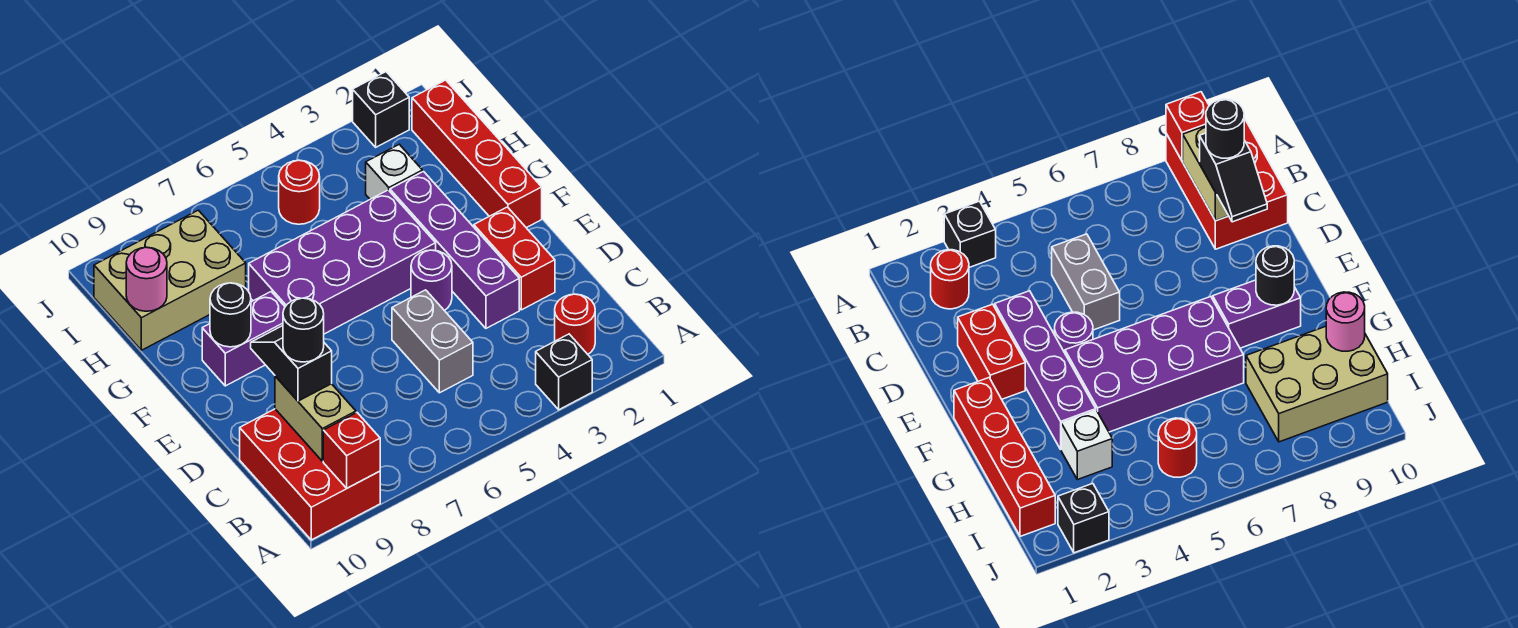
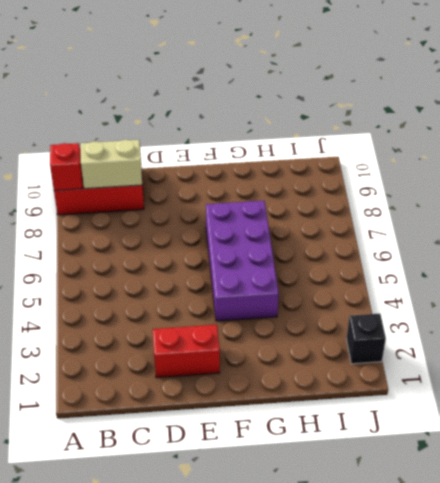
none -> black 1x1 brick [536,334,592,410]
none -> red 1x1 round brick [555,294,595,354]
none -> grey 1x2 brick [392,290,473,393]

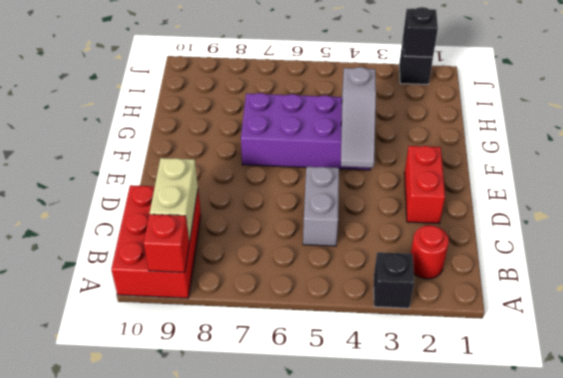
grey 1x3 slope [341,67,376,168] -> none
black 1x1 brick [403,7,438,57] -> none
none -> purple 1x4 brick [390,172,519,328]
none -> purple 1x1 round brick [411,250,452,310]
none -> red 1x4 brick [412,80,542,228]

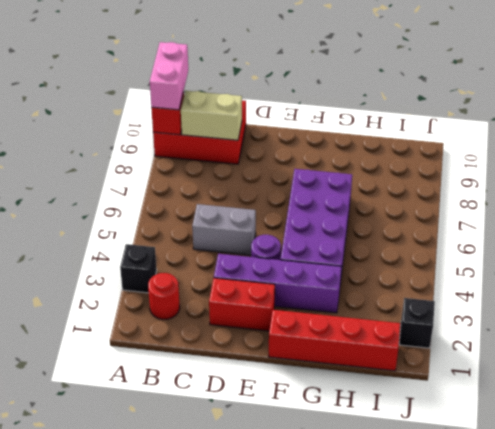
pink 1x2 brick [150,42,188,110] -> none
none -> purple 1x2 brick [202,292,285,386]
none -> white 1x1 brick [366,144,422,199]
none -> tan 2x3 brick [94,210,246,350]

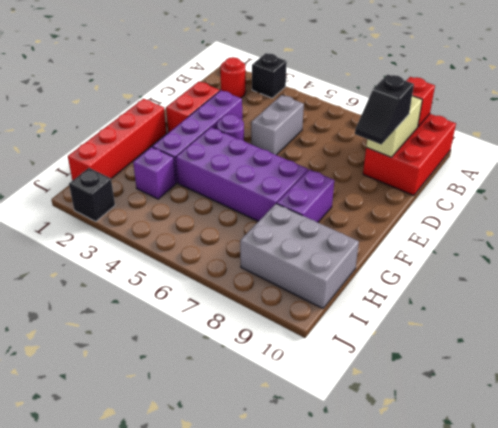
purple 1x2 brick [277,169,334,222] -> purple 1x2 brick turned to [202,292,285,386]
purple 1x1 brick [133,147,176,199] -> white 1x1 brick [366,144,422,199]
grey 2x3 brick [240,204,359,308] -> tan 2x3 brick [94,210,246,350]
none -> red 1x1 round brick [279,160,320,224]
none -> black 1x1 round brick [210,283,251,347]
none -> pink 1x1 round brick [126,247,167,311]

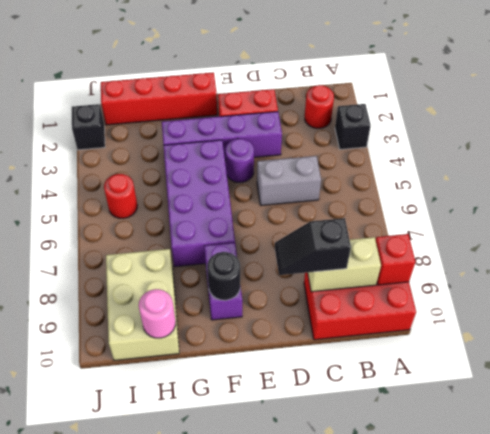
none -> white 1x1 brick [366,144,422,199]
none -> black 1x1 round brick [283,298,324,362]

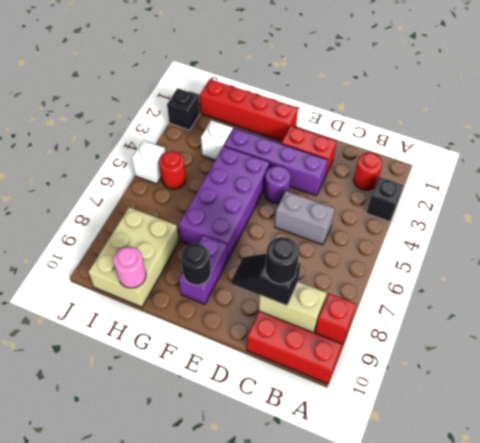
white 1x1 brick [132,140,166,184] -> none

